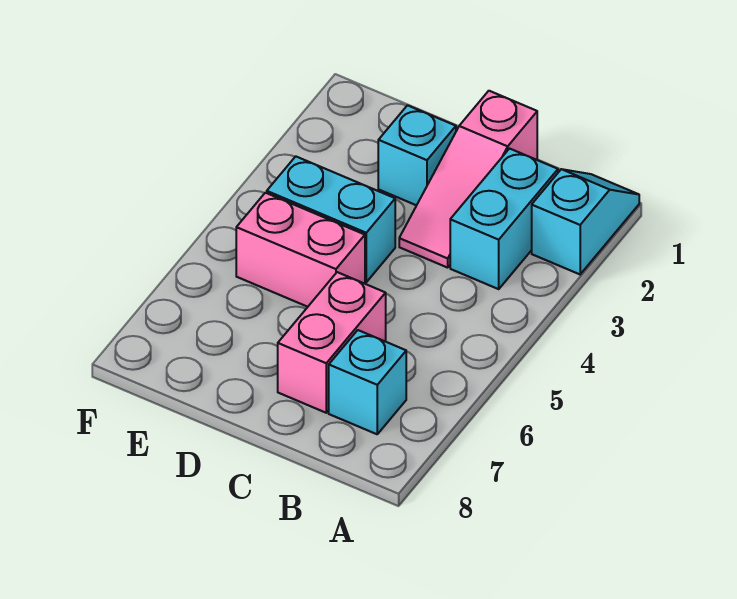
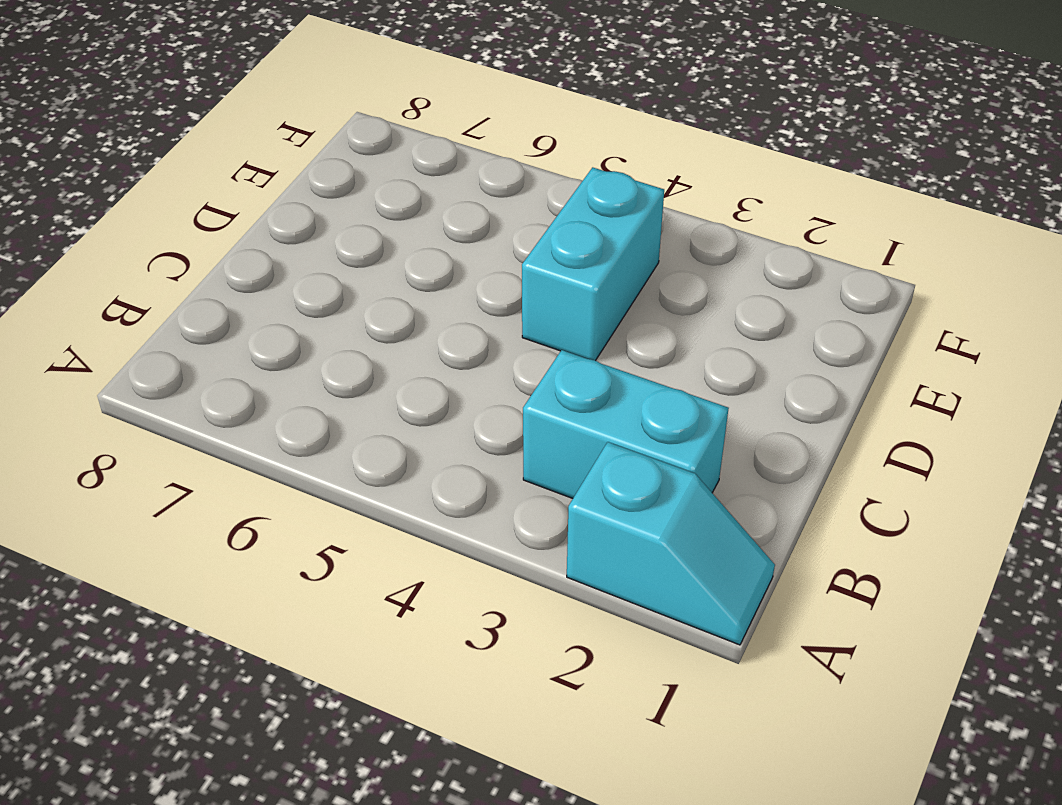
none -> cyan 1x1 brick [329,330,406,434]
none -> pink 1x3 slope [399,91,537,268]

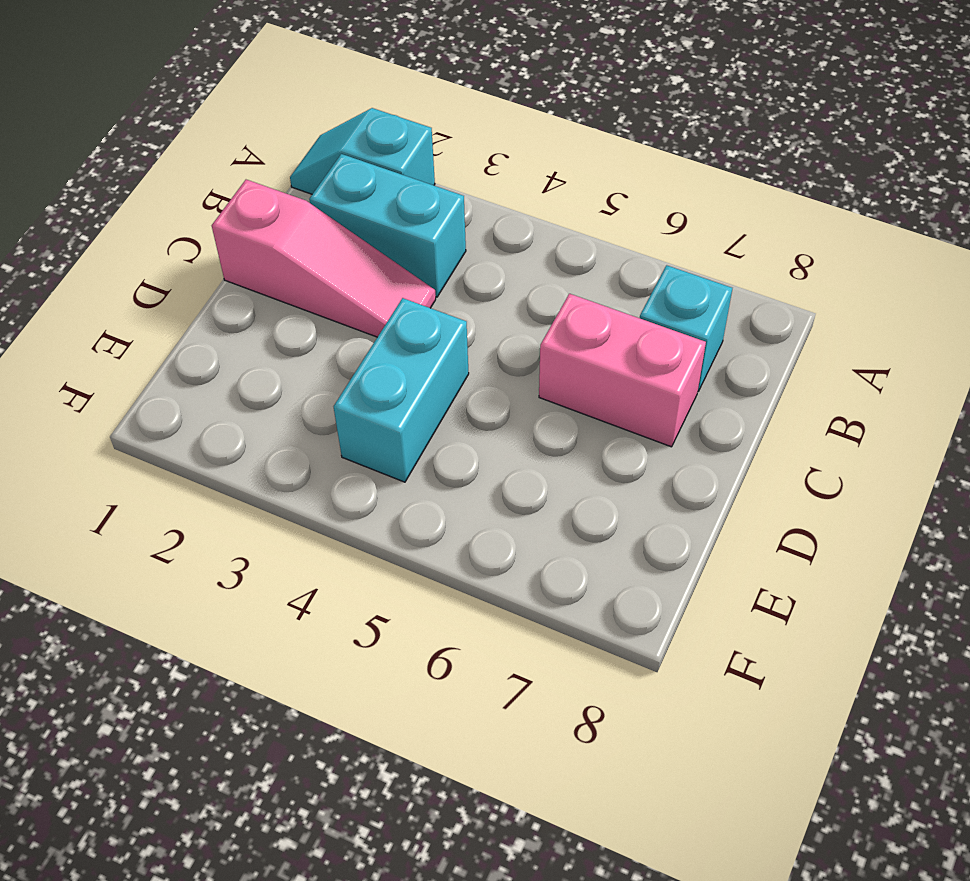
none -> cyan 1x1 brick [378,105,456,205]
none -> pink 1x2 brick [236,193,365,307]

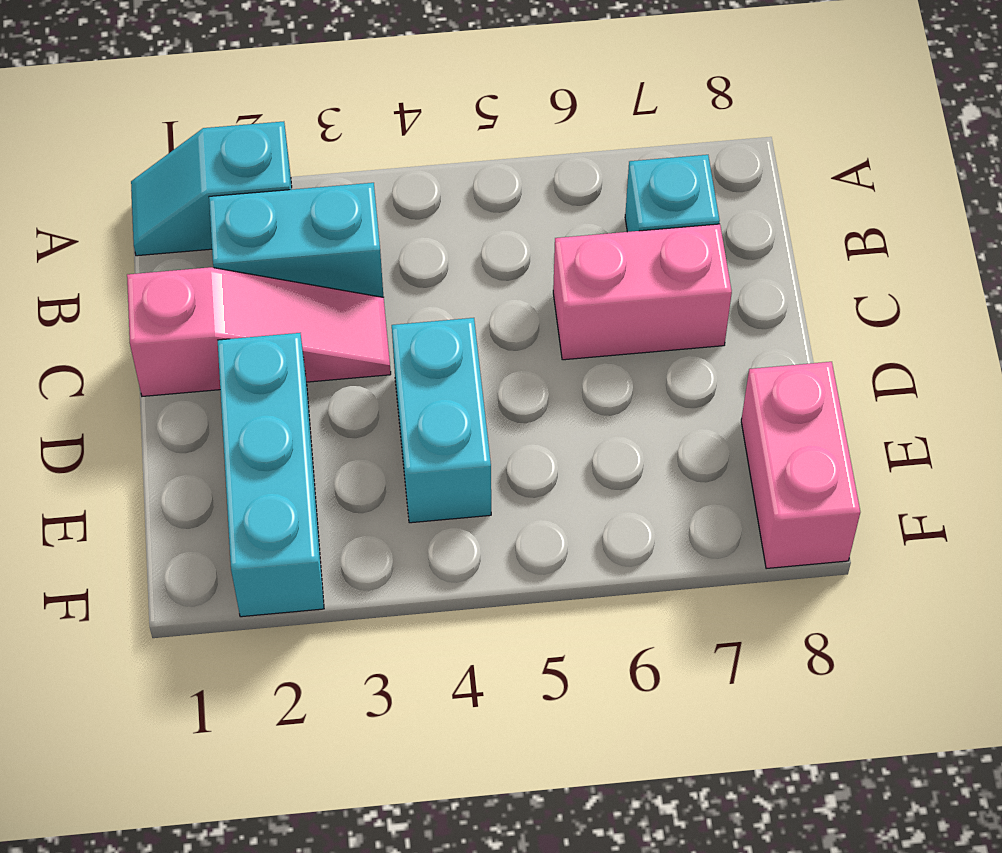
cyan 1x3 brick [218,333,324,617] -> cyan 1x1 brick [378,105,456,205]
pink 1x2 brick [741,362,860,569] -> pink 1x2 brick moved to [236,193,365,307]

